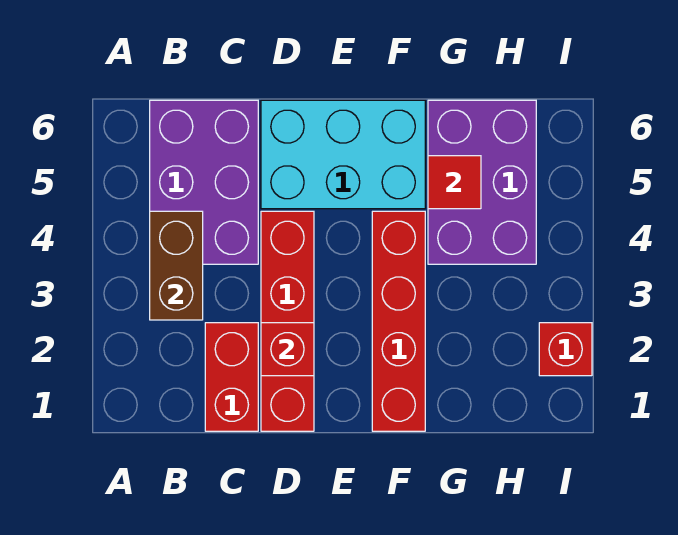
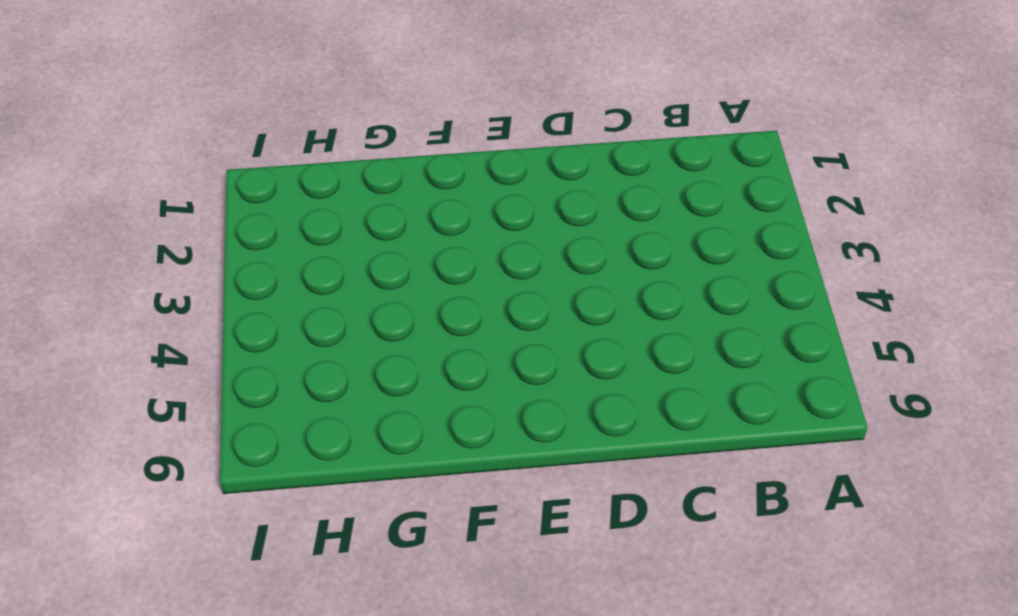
none -> purple 2x3 brick [150,100,258,264]
none -> red 1x2 brick [205,323,258,431]

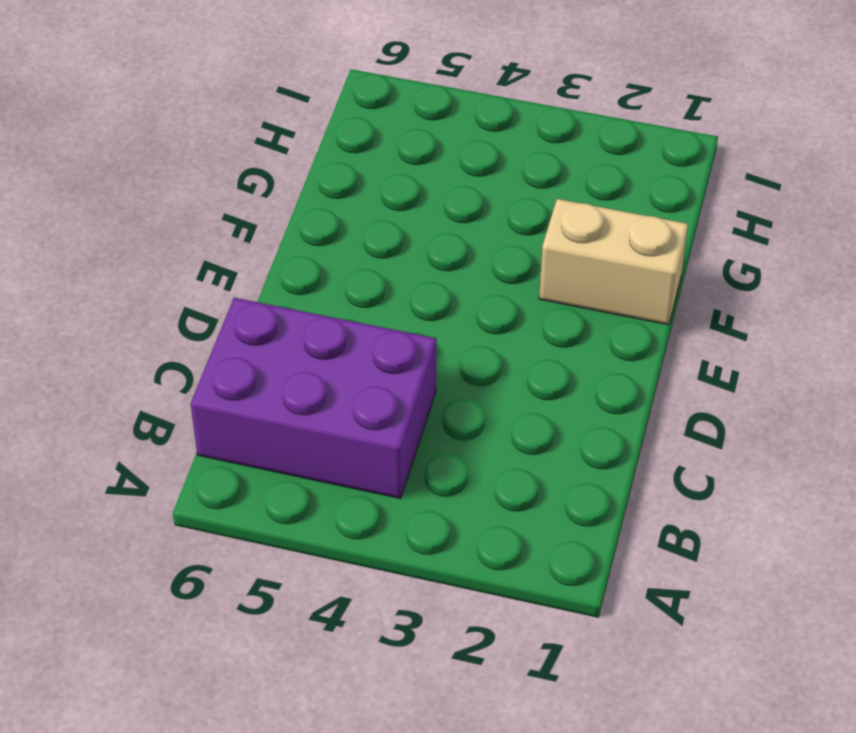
tan 1x2 brick [539,199,688,325] -> red 1x4 brick [372,211,425,431]
none -> red 1x2 brick [205,323,258,431]
none -> red 1x4 brick [261,211,314,431]

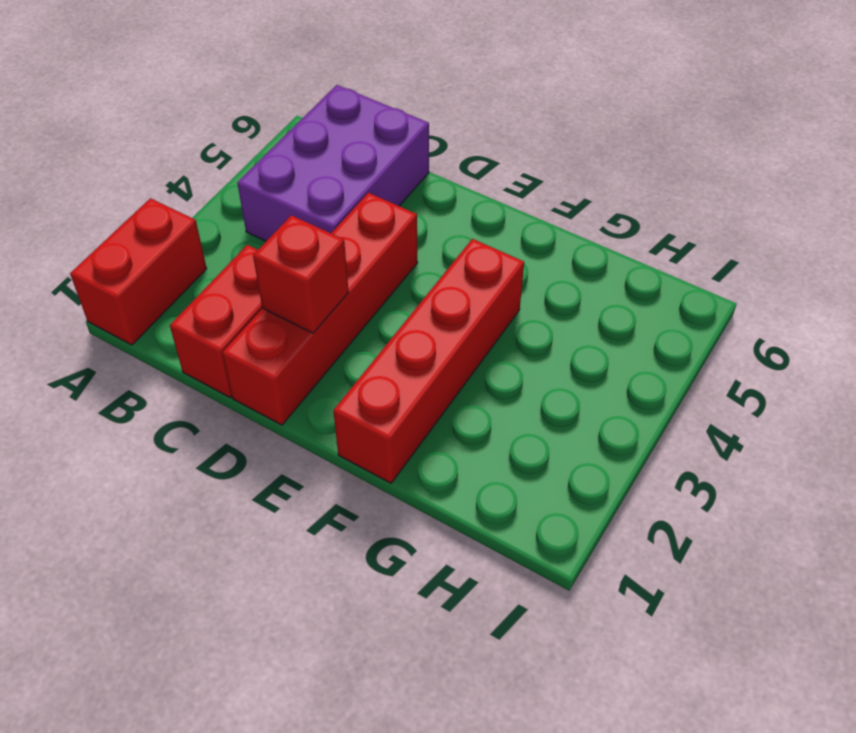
red 1x2 brick [70,198,207,345] -> none
none -> cyan 2x3 brick [261,100,425,209]
none -> purple 2x3 brick [428,100,536,264]

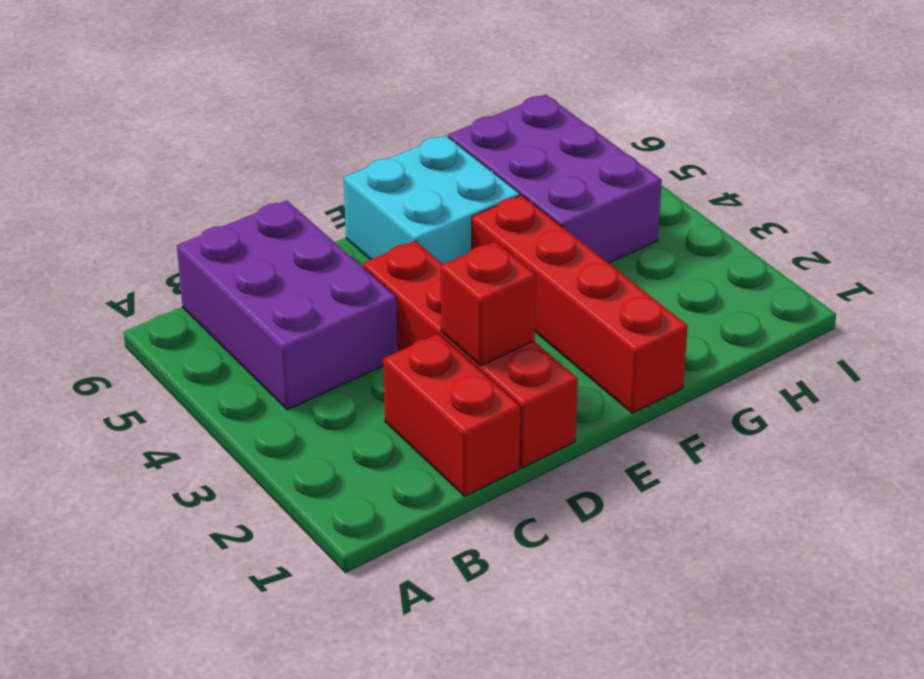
cyan 2x2 brick [344,135,520,264] -> cyan 2x3 brick [261,100,425,209]
none -> red 1x1 brick [539,323,592,376]
none -> brown 1x2 brick [150,211,203,320]

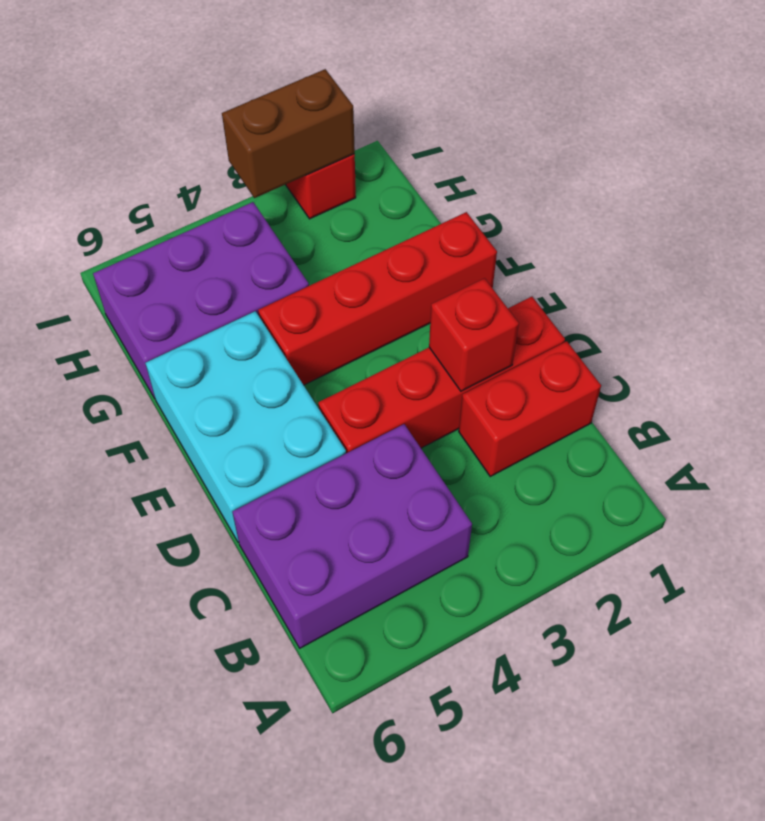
brown 1x2 brick [222,69,355,198] -> brown 1x2 brick moved to [150,211,203,320]
none -> red 1x1 tile [428,156,481,209]

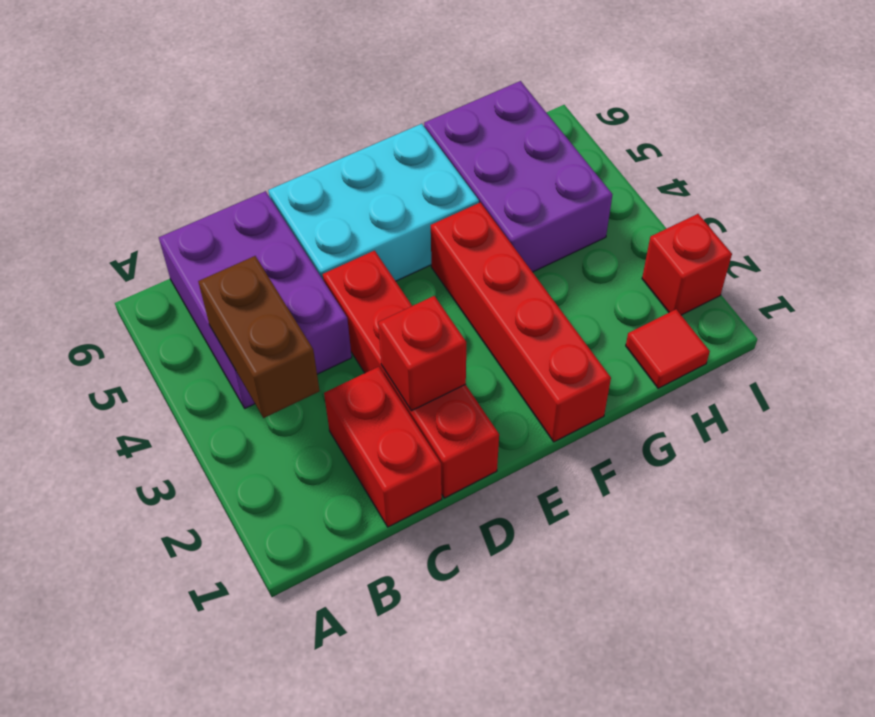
red 1x1 tile [626,309,710,388] -> red 1x1 tile moved to [428,156,481,209]

